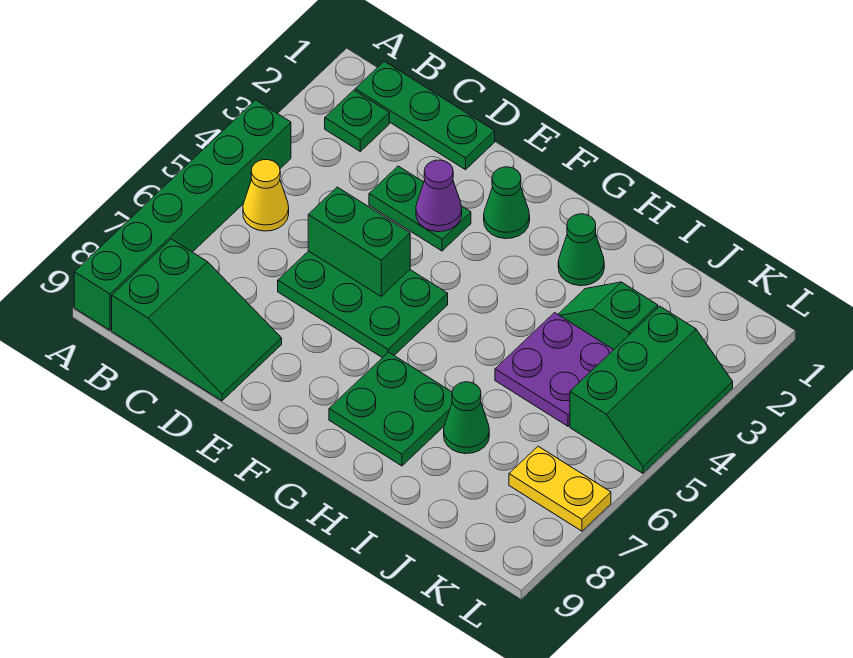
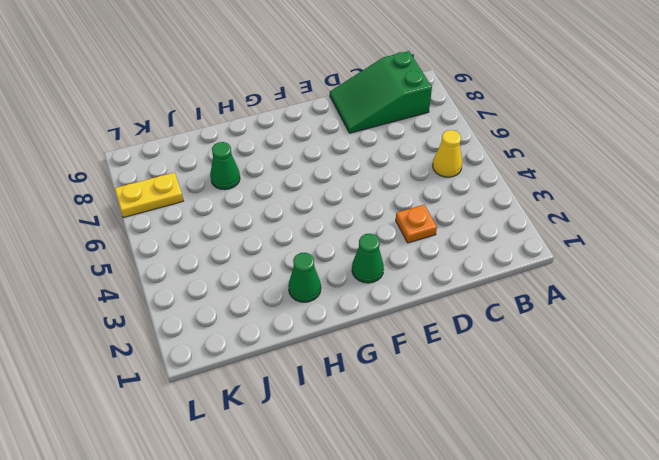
orange 1x1 plate [396,205,437,243] -> green 1x2 plate [369,166,471,251]
none -> green 1x6 brick [74,100,291,330]
none -> green 1x3 plate [355,61,495,170]
none -> green 1x1 plate [325,90,389,151]

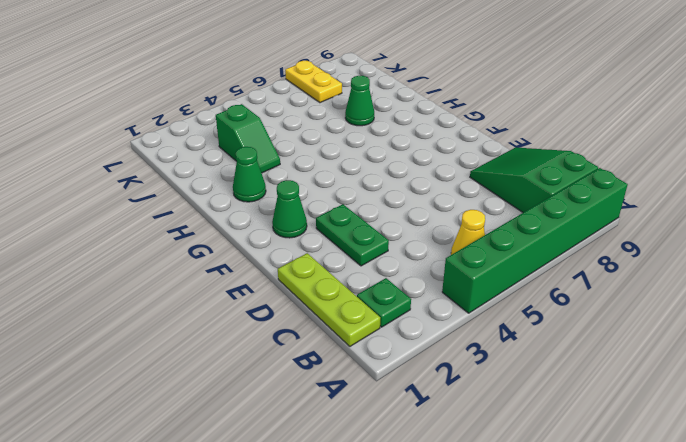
lime 1x3 plate [278,253,380,346] -> green 1x3 plate [355,61,495,170]
none -> green 2x3 plate [278,251,448,358]
none -> green 2x2 plate [329,352,452,466]
none -> purple 2x2 plate [495,313,614,426]

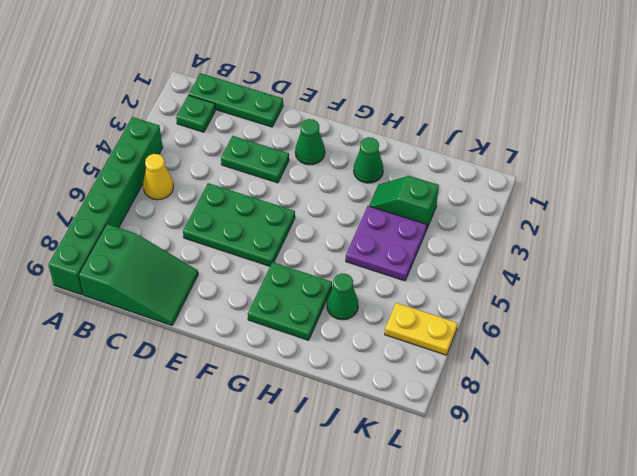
none -> green 2x3 slope [570,306,733,473]
none -> green 1x2 brick [308,187,410,296]
none -> purple 1x1 cone [416,160,462,232]

